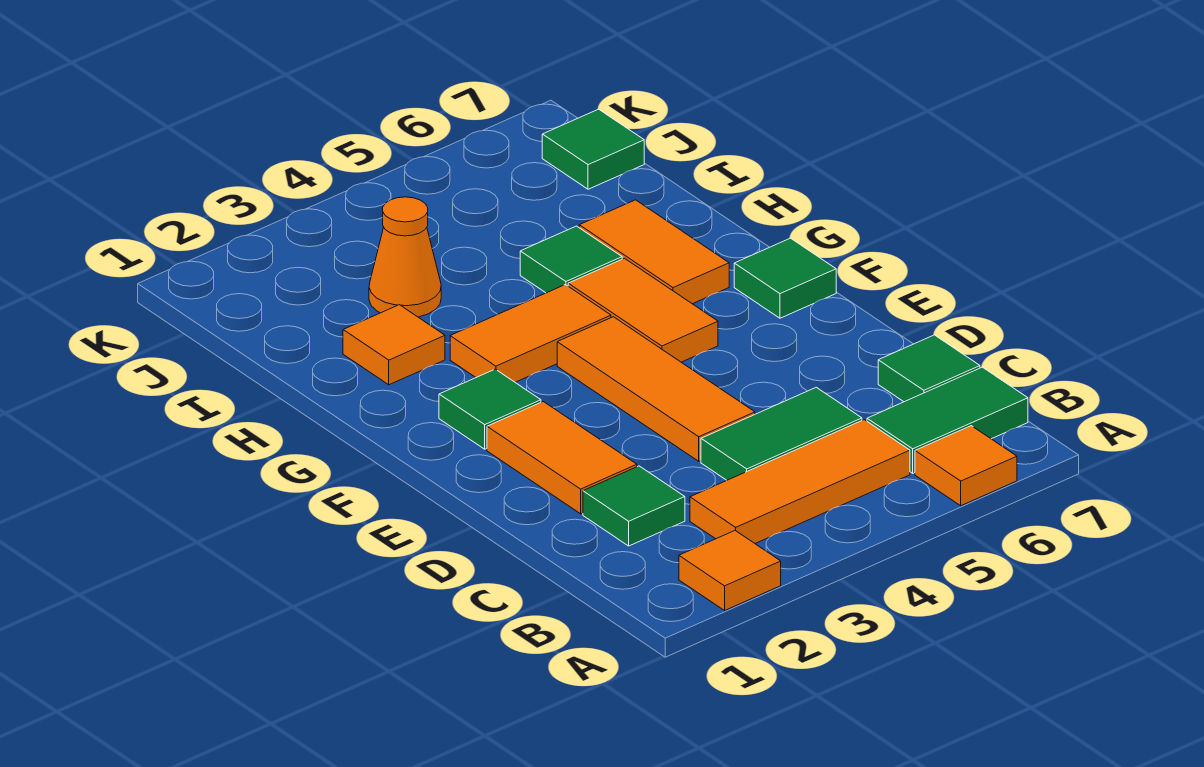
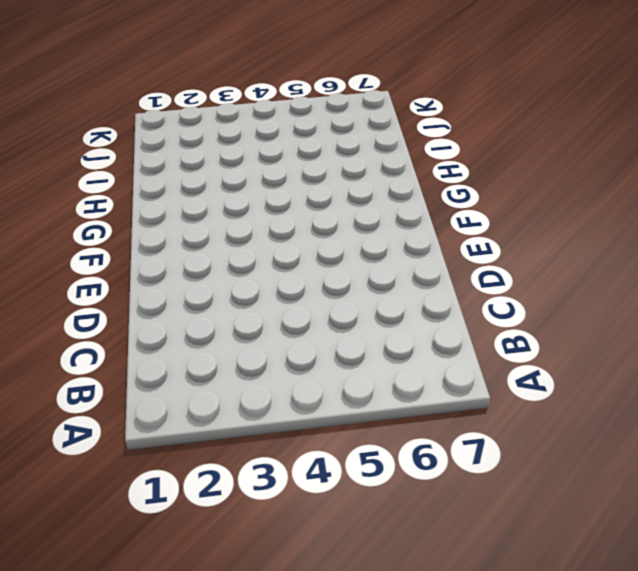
none -> orange 1x1 tile [679,530,781,610]
none -> orange 1x1 tile [915,426,1017,506]
none -> orange 1x3 tile [690,420,910,543]

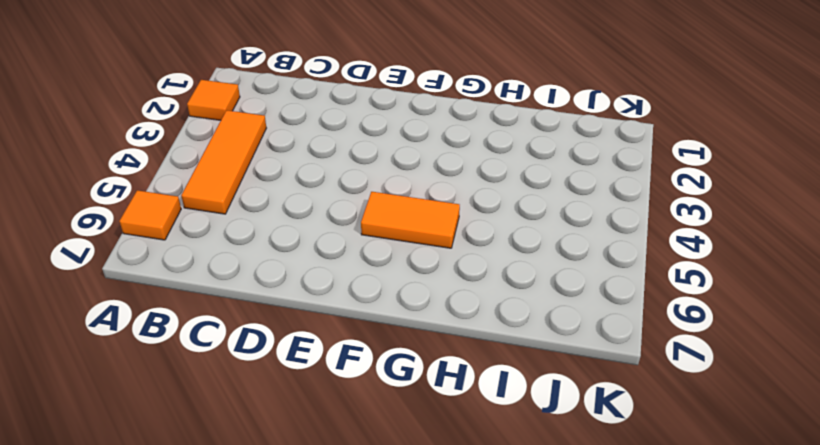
none -> green 1x2 tile [867,367,1028,473]
none -> green 1x1 tile [583,466,685,546]
none -> green 1x2 tile [701,387,862,480]

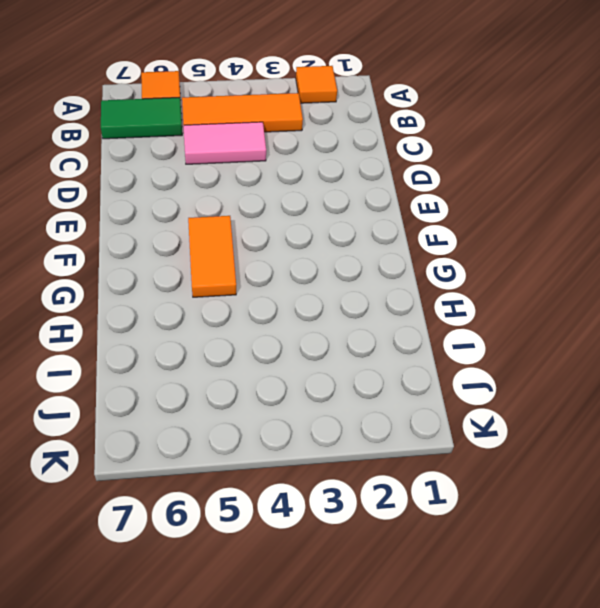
pink 1x2 tile [183,122,266,164] -> green 1x2 tile [701,387,862,480]
none -> green 1x1 tile [583,466,685,546]
none -> green 1x1 tile [878,335,980,402]
none -> orange 1x2 tile [487,402,637,514]

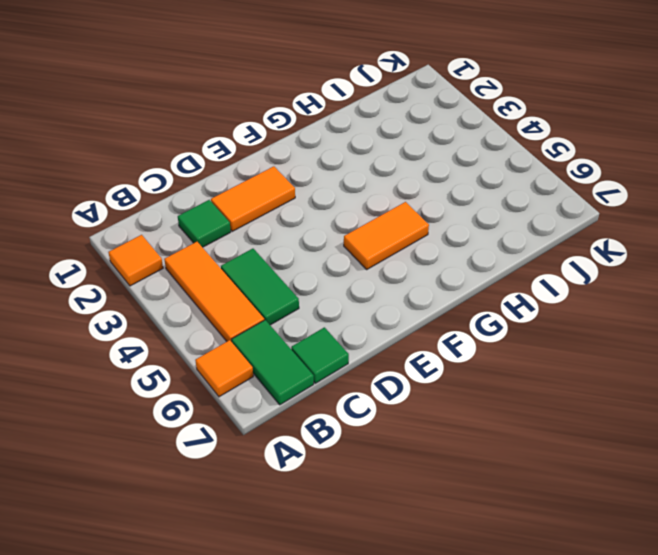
none -> orange 1x3 tile [557,317,755,461]
none -> green 1x1 tile [439,369,541,449]
none -> green 1x1 tile [734,238,836,318]

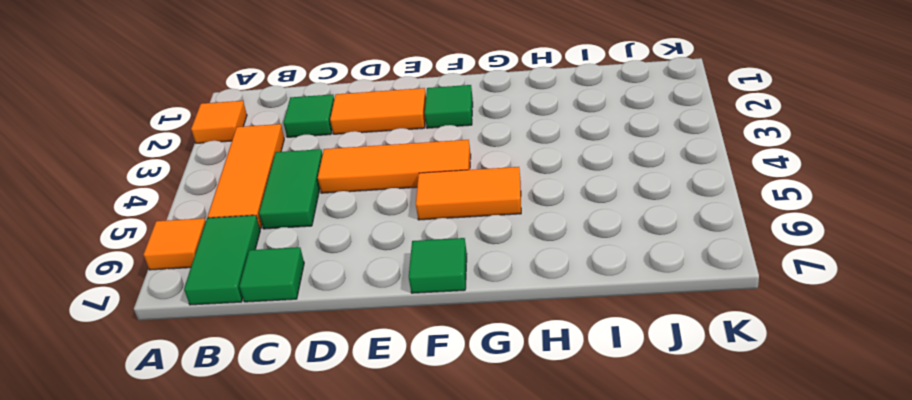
none -> orange 1x2 tile [450,285,611,382]
none -> orange 1x2 tile [579,200,729,304]
none -> orange 1x1 tile [343,305,445,385]

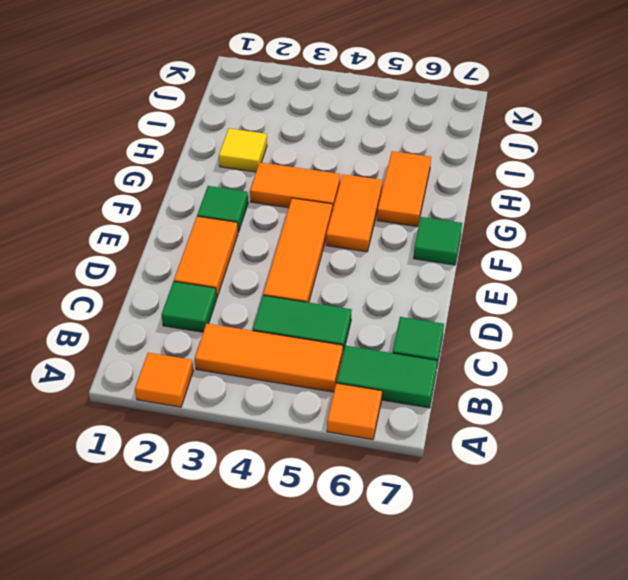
yellow 1x1 tile [219,128,267,172] -> orange 1x1 tile [343,305,445,385]
none -> green 1x1 tile [520,226,622,293]
none -> orange 1x1 cone [369,197,441,317]
none -> green 1x1 tile [542,109,644,189]

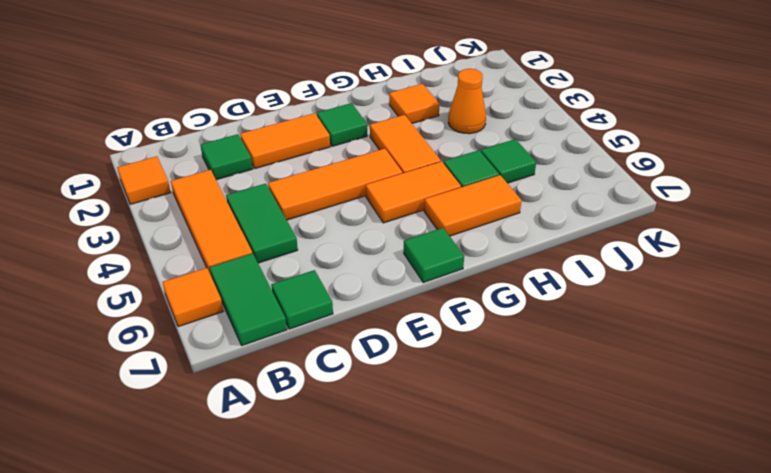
green 1x1 tile [481,139,536,183] -> green 1x1 tile moved to [542,109,644,189]

